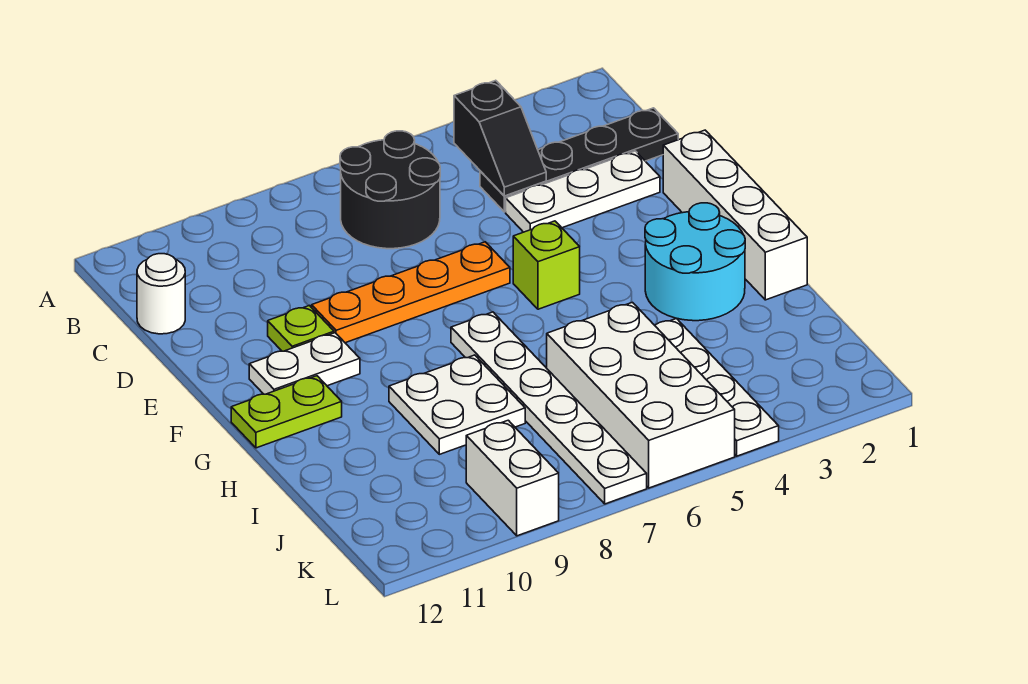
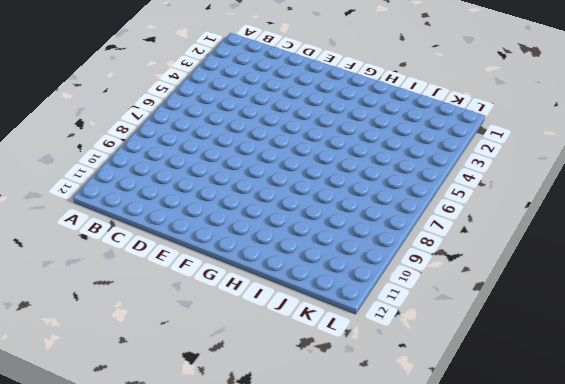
none -> black 2x2 round brick [340,131,440,249]
none -> black 1x4 plate [480,108,678,212]
none -> white 1x1 round brick [137,254,185,334]

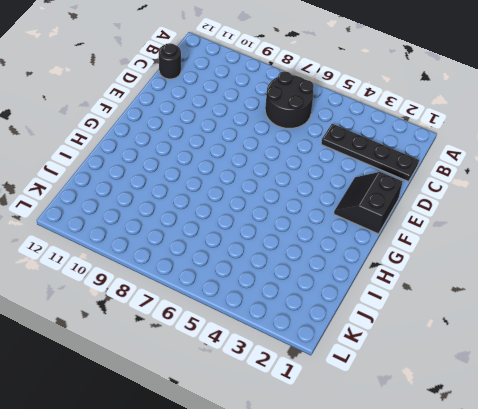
black 1x1 round brick [159,43,181,79] -> white 1x1 round brick [137,254,185,334]
black 2x2 slope [334,172,403,234] -> white 1x4 brick [663,130,807,300]
none -> white 1x3 plate [506,151,660,232]
none -> orange 1x4 plate [312,242,510,343]
none -> lime 1x1 plate [268,305,334,351]

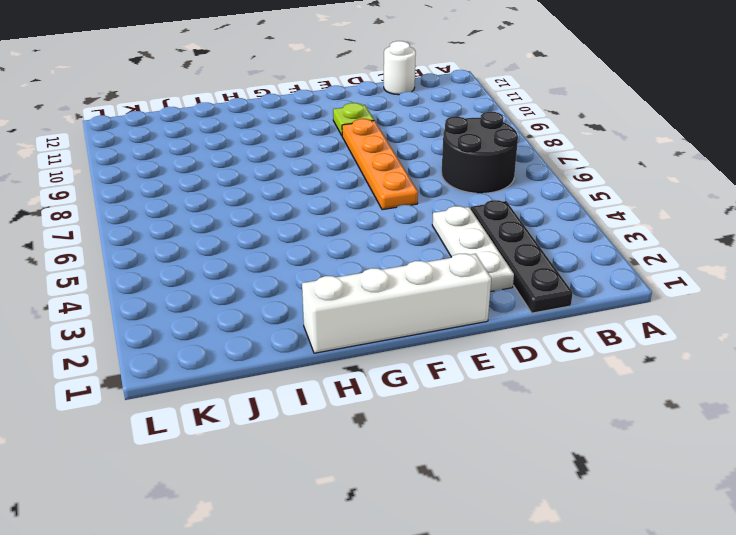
none -> lime 1x1 brick [513,221,580,309]
none -> white 1x2 plate [249,333,360,394]
none -> cyan 2x2 round brick [645,203,745,321]

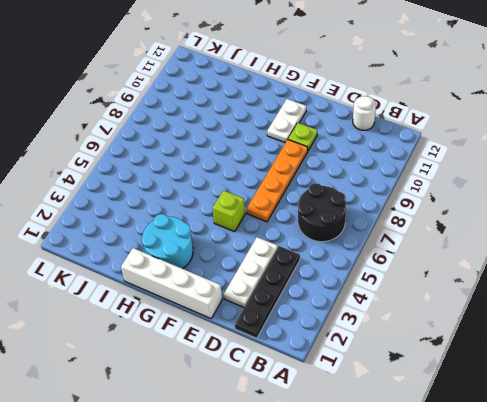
none -> white 1x6 plate [451,312,647,504]
none -> lime 1x2 plate [231,376,342,448]
none -> white 2x2 plate [389,355,525,454]

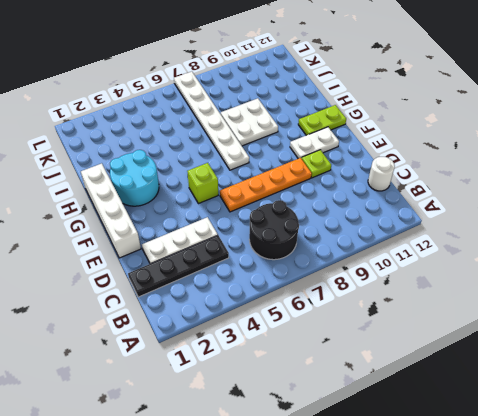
none -> white 1x4 plate [655,318,779,456]
none -> white 2x4 brick [547,302,735,488]
none -> white 1x2 brick [466,420,559,536]

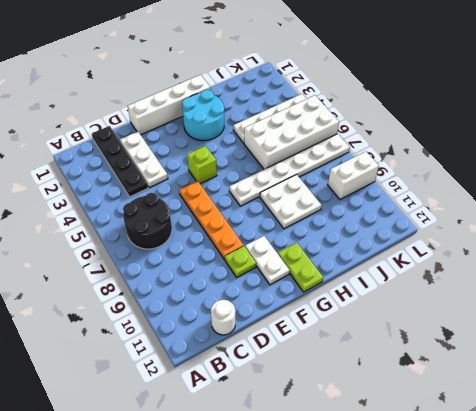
none -> black 1x2 slope [454,80,546,196]

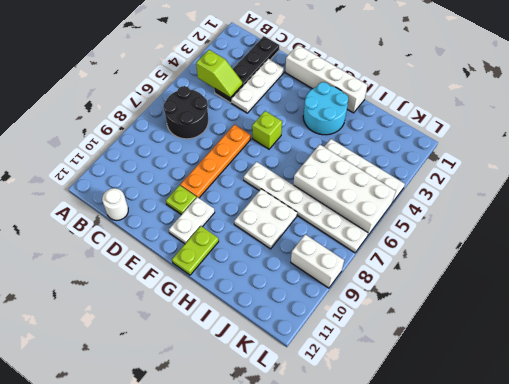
lime 1x2 slope [196,50,243,98] -> black 1x2 slope [454,80,546,196]

